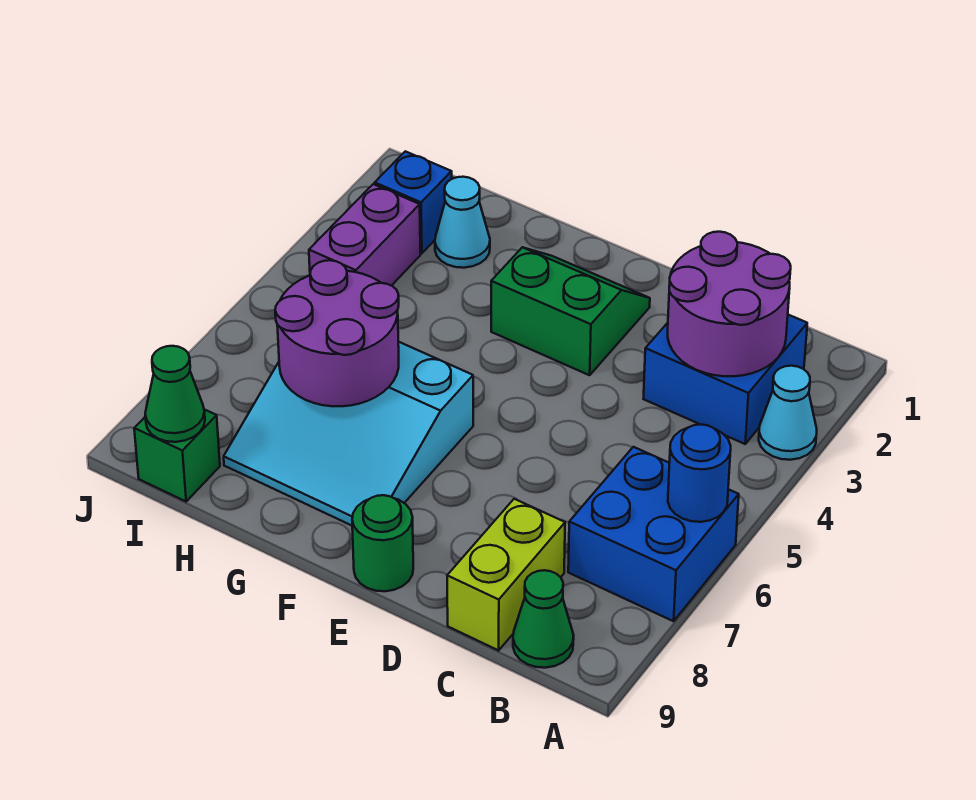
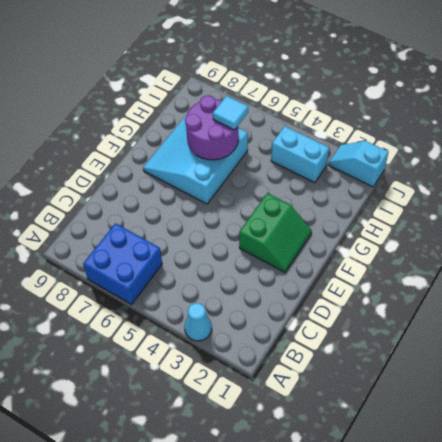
cyan 1x1 tile [213,96,248,130] -> none
cyan 1x2 brick [271,126,329,183] -> purple 1x2 brick [309,184,420,286]
cyan 1x2 slope [329,141,389,187] -> none
none -> blue 2x2 brick [644,315,807,444]
none -> green 1x1 cone [513,570,574,668]
none -> lime 1x2 brick [447,499,565,650]

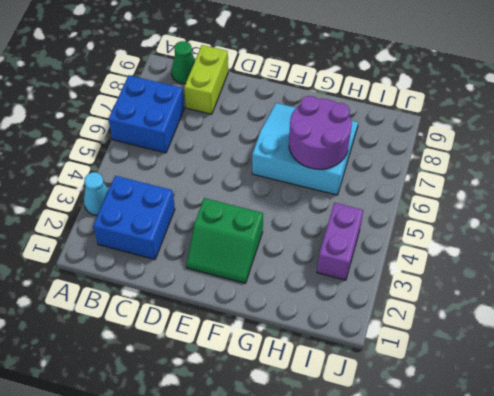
none -> green 1x1 round brick [352,495,413,591]
none -> cyan 1x1 cone [435,177,490,268]
none -> blue 1x1 brick [375,151,452,253]

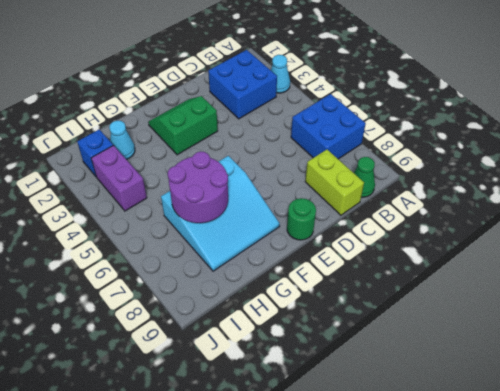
none -> green 1x1 brick [134,409,220,501]
none -> blue 1x1 round brick [668,424,731,522]
none -> purple 2x2 round brick [668,232,791,376]

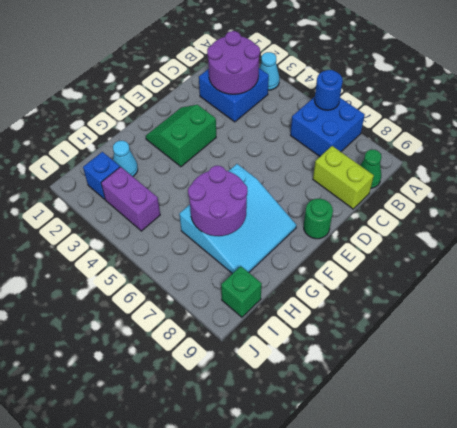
none -> green 1x1 cone [145,346,205,442]

